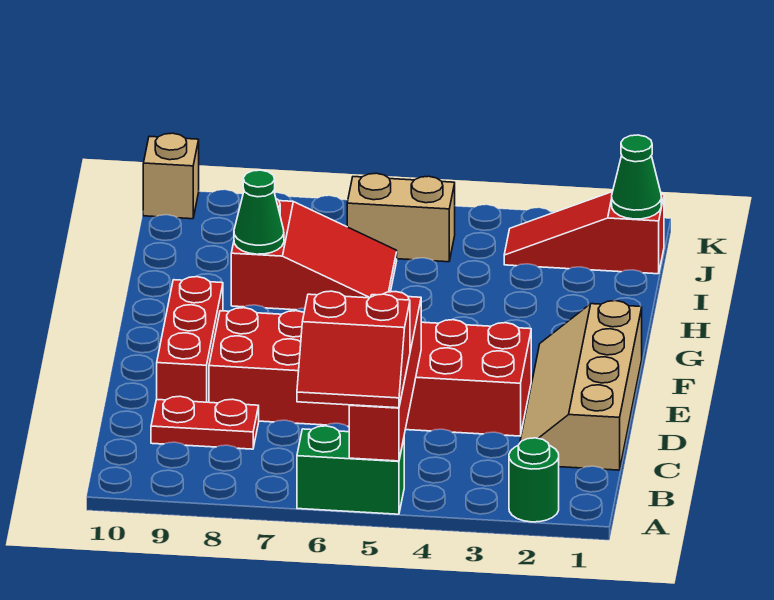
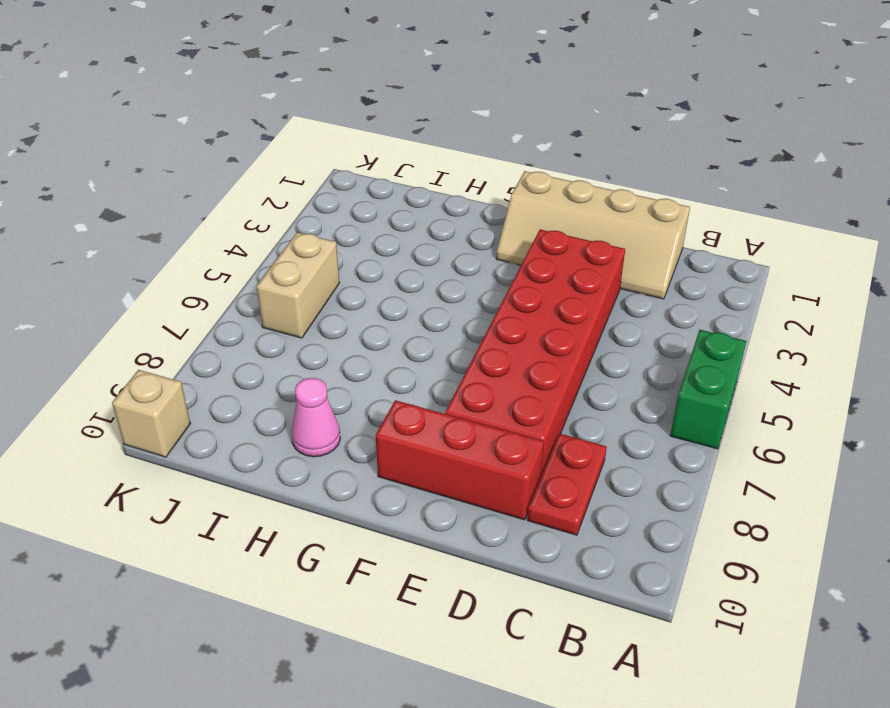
pink 1x1 cone [291,378,340,457] -> none
none -> green 1x1 round brick [509,438,559,522]
none -> red 2x3 slope [231,199,397,310]
none -> red 1x3 slope [504,192,664,274]

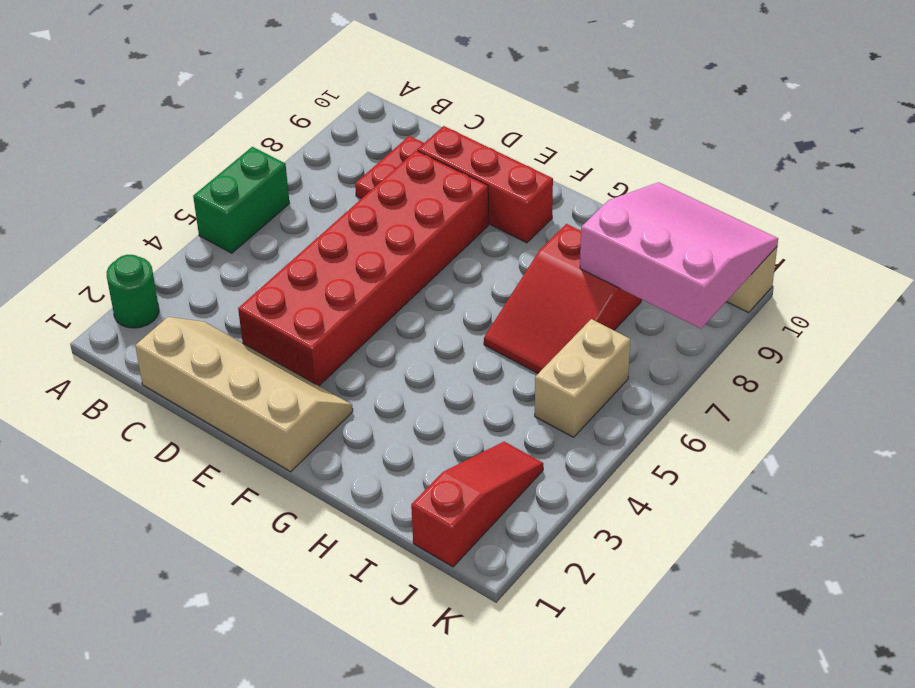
pink 3x3 slope [580,182,778,329] -> none
none -> red 1x4 brick [349,292,421,461]
none -> green 1x1 cone [234,170,284,254]
none -> green 1x1 cone [612,135,661,219]

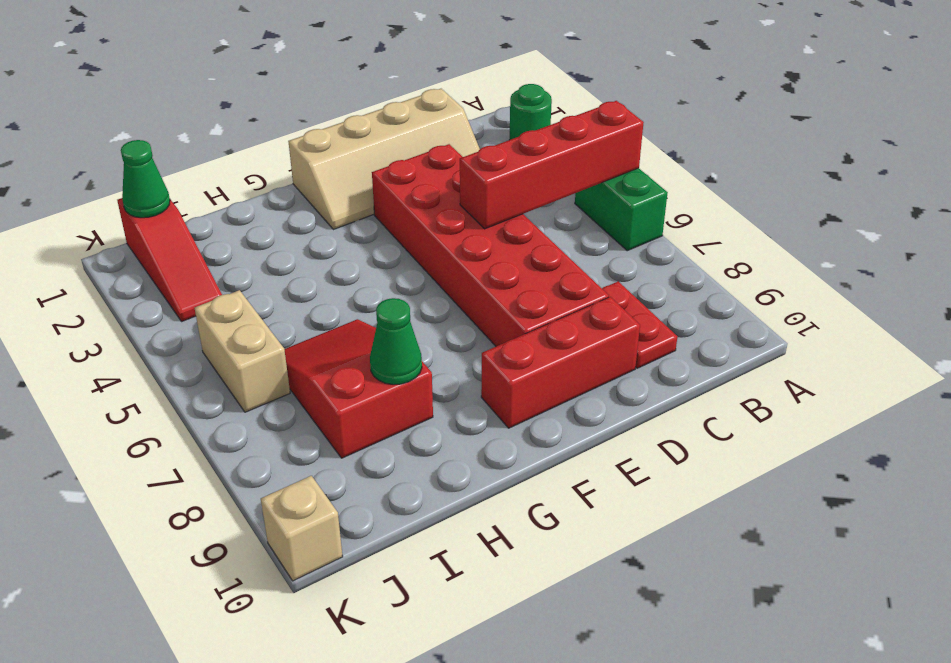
none -> red 2x2 slope [297,291,410,408]

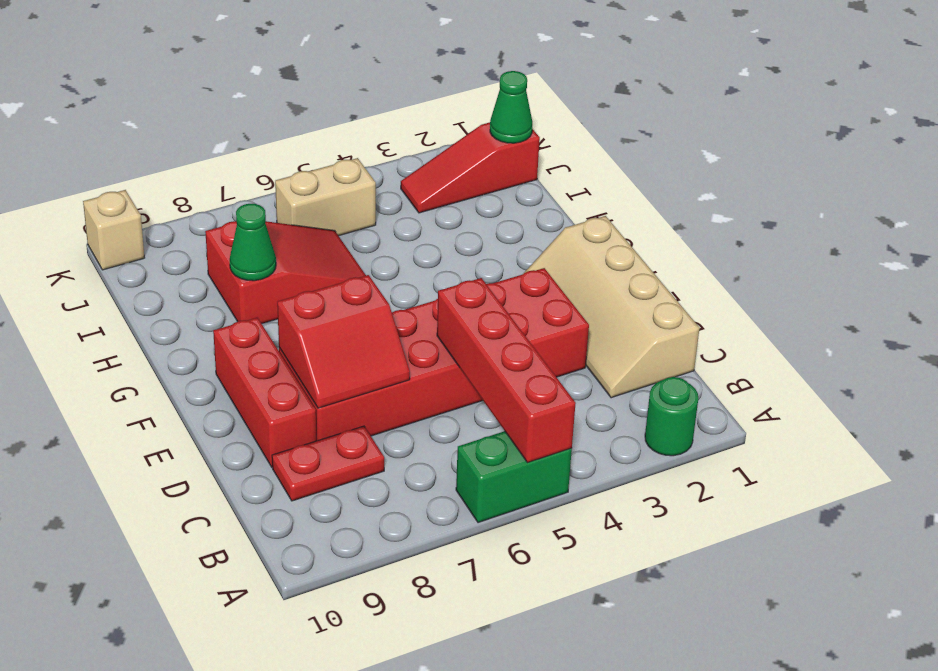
red 2x2 slope [277,275,410,408] -> red 2x2 slope moved to [297,291,410,408]

